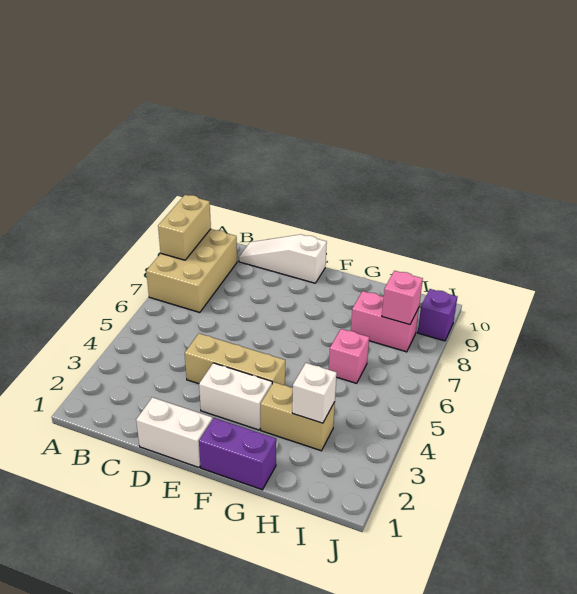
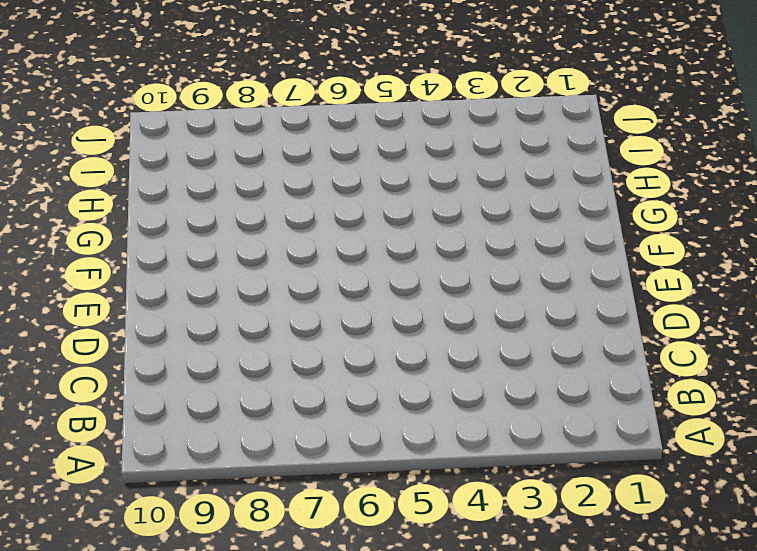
none -> tan 2x3 brick [146,229,237,313]
none -> white 1x3 slope [239,234,327,283]
none -> white 1x2 brick [136,397,212,467]

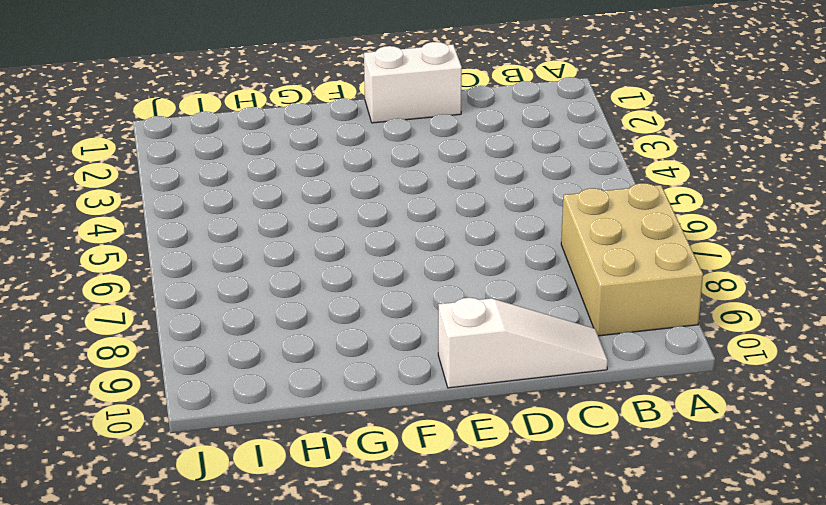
none -> tan 1x3 brick [185,333,285,385]
none -> white 1x2 brick [199,363,272,430]
none -> purple 1x2 brick [199,418,276,490]

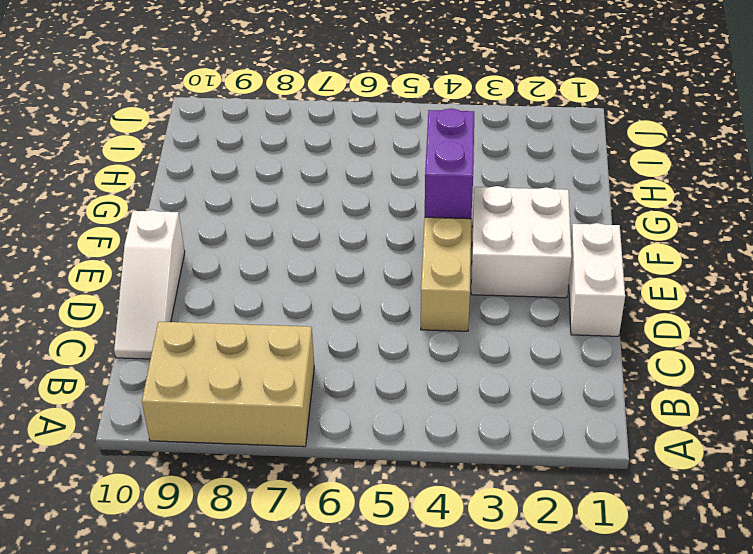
white 2x2 brick [471,186,572,298] -> white 1x2 brick [199,363,272,430]
purple 1x2 brick [425,108,474,219] -> purple 1x2 brick moved to [199,418,276,490]
none -> tan 1x2 brick [261,382,335,451]
none -> pink 1x1 brick [329,329,369,383]
none -> pink 1x2 brick [351,291,419,352]

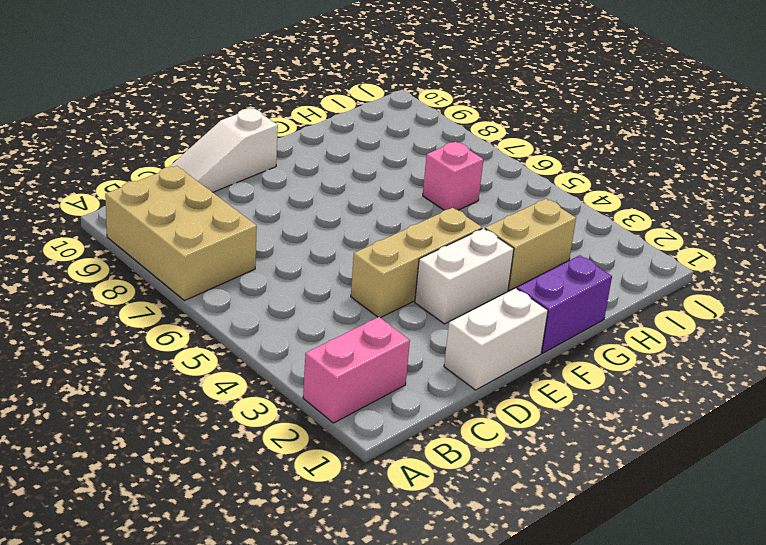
pink 1x2 brick [303,317,410,423] -> pink 1x2 brick moved to [351,291,419,352]
none -> purple 1x1 brick [418,289,457,341]
none -> tan 1x2 brick [158,195,211,260]
none -> white 1x1 brick [292,363,337,423]

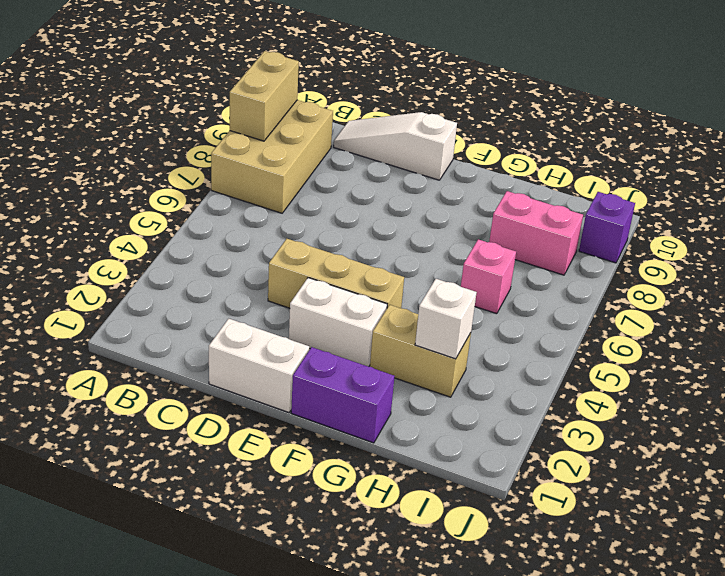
none -> pink 1x1 brick [382,271,423,325]

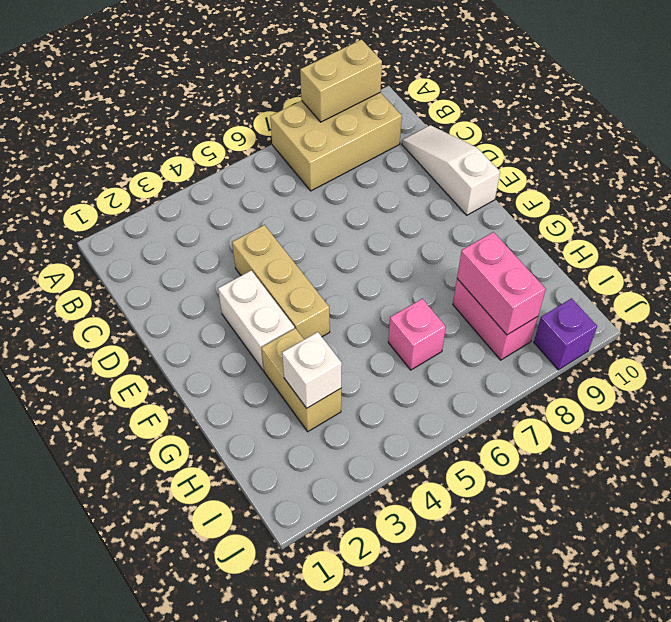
pink 1x2 brick [457,232,546,335] -> pink 1x1 brick [382,271,423,325]
none -> white 1x2 brick [136,397,212,467]
none -> purple 1x2 brick [199,418,276,490]

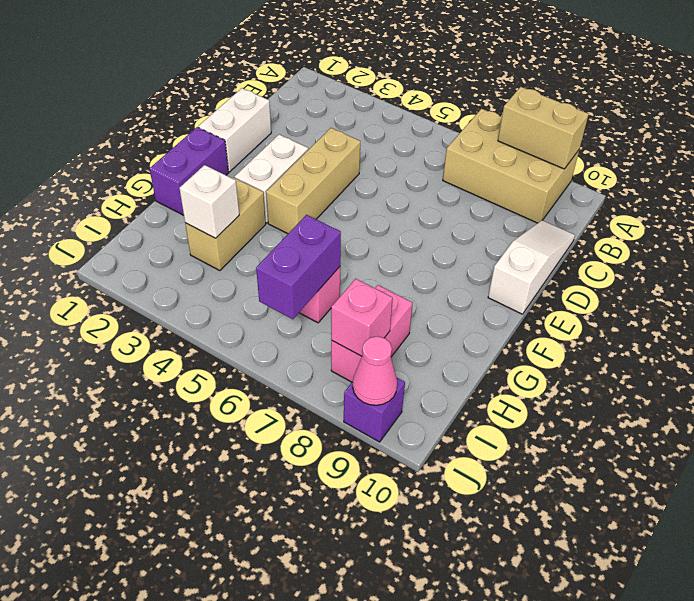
purple 1x2 brick [256,215,341,319] -> none
pink 1x1 cone [353,336,397,405] -> none

